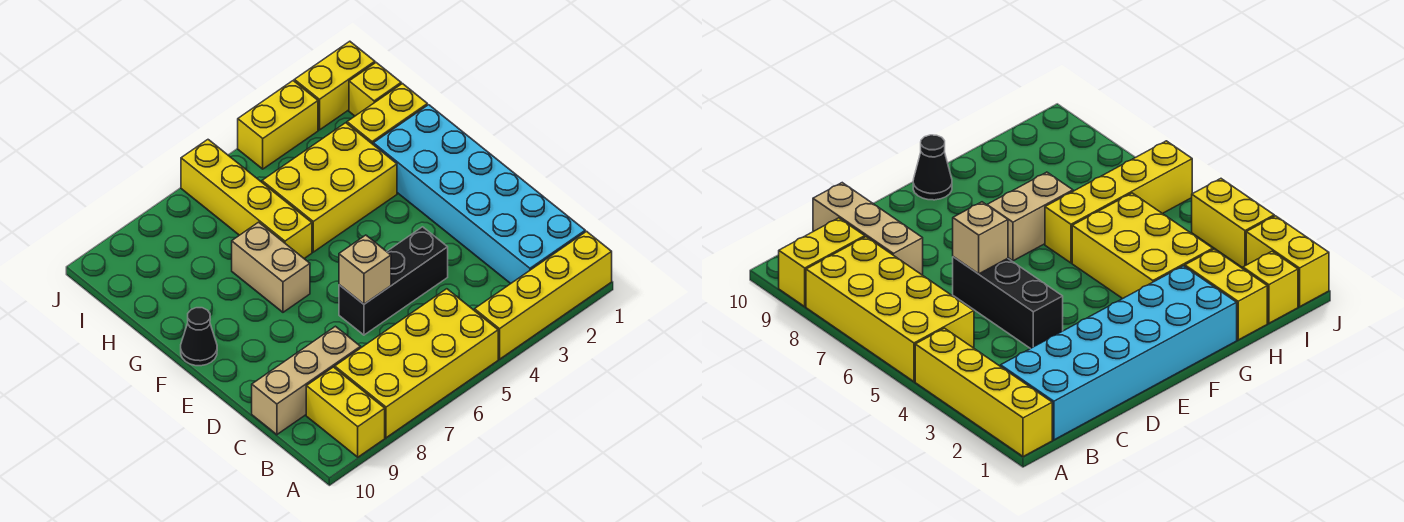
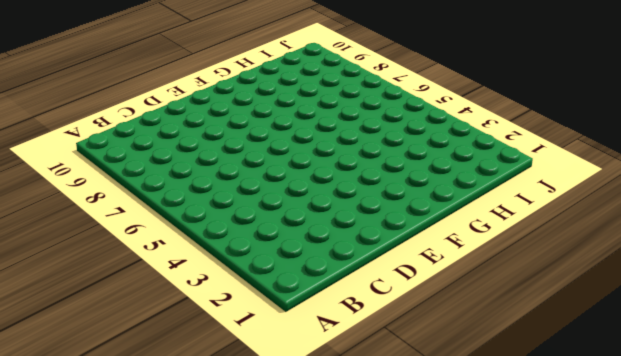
none -> yellow 1x4 brick [475,231,612,359]
none -> yellow 2x4 brick [335,289,498,438]
none -> yellow 1x2 brick [306,367,385,457]

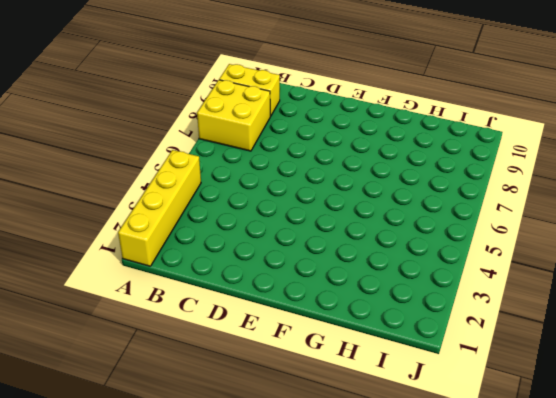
yellow 2x2 brick [197,80,270,151] -> yellow 2x4 brick [335,289,498,438]
none -> cyan 2x6 brick [373,105,585,284]
none -> tan 1x3 brick [252,326,361,435]
none -> black 1x3 brick [339,227,448,335]

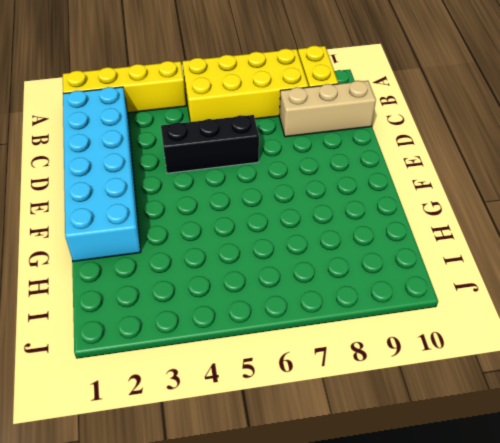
none -> tan 1x2 brick [232,222,310,312]
none -> black 1x1 cone [181,308,217,366]
none -> yellow 2x3 brick [262,123,397,252]

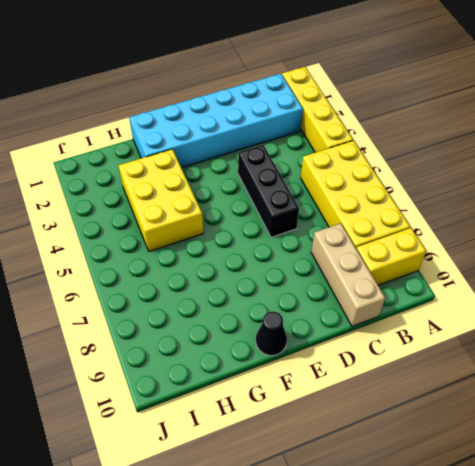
none -> tan 1x2 brick [232,222,310,312]
none -> yellow 1x4 brick [181,140,312,258]
none -> yellow 1x2 brick [347,84,427,144]

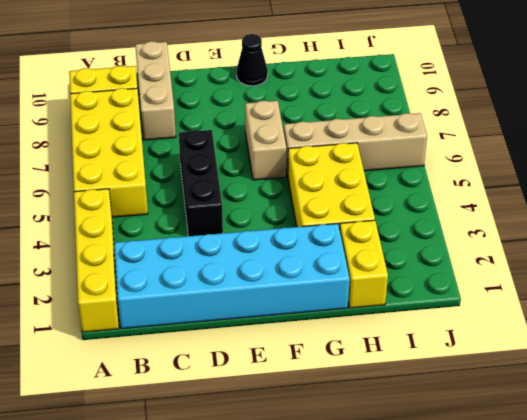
tan 1x2 brick [245,101,286,180] -> tan 1x2 brick turned to [232,222,310,312]
tan 1x4 brick [284,113,427,176] -> yellow 1x4 brick [181,140,312,258]
none -> yellow 1x1 brick [349,63,401,116]
none -> yellow 1x2 brick [294,41,375,130]
none -> yellow 1x2 brick [238,81,318,169]

